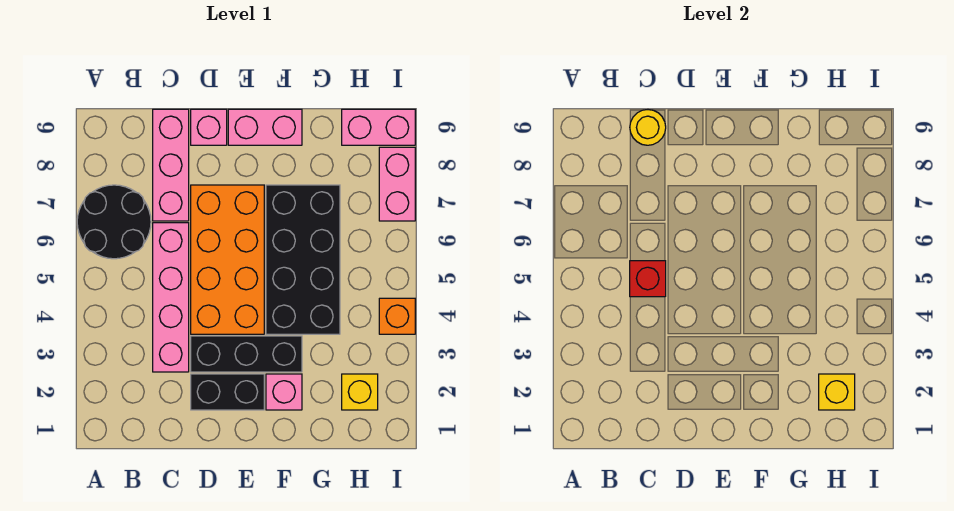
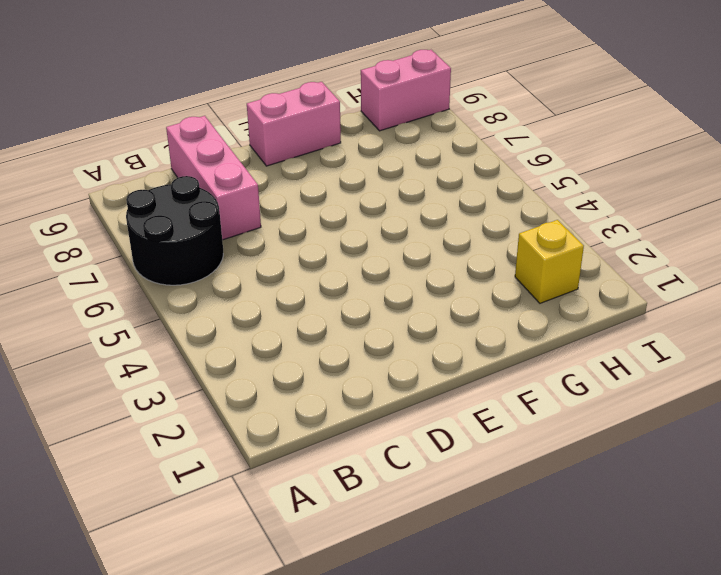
none -> pink 1x4 brick [153,223,189,372]
none -> black 1x2 brick [191,374,264,410]
none -> black 1x3 brick [191,336,302,372]

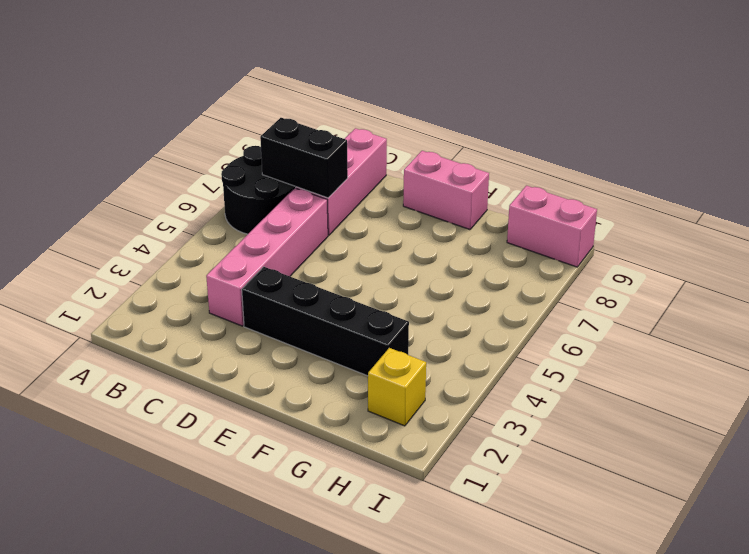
black 1x2 brick [260,118,348,198] -> black 1x2 brick moved to [191,374,264,410]
black 1x4 brick [242,267,409,376] -> black 1x3 brick [191,336,302,372]
none -> orange 2x4 brick [191,185,264,334]
none -> pink 1x1 brick [191,109,227,145]
none -> pink 1x1 brick [266,374,302,410]

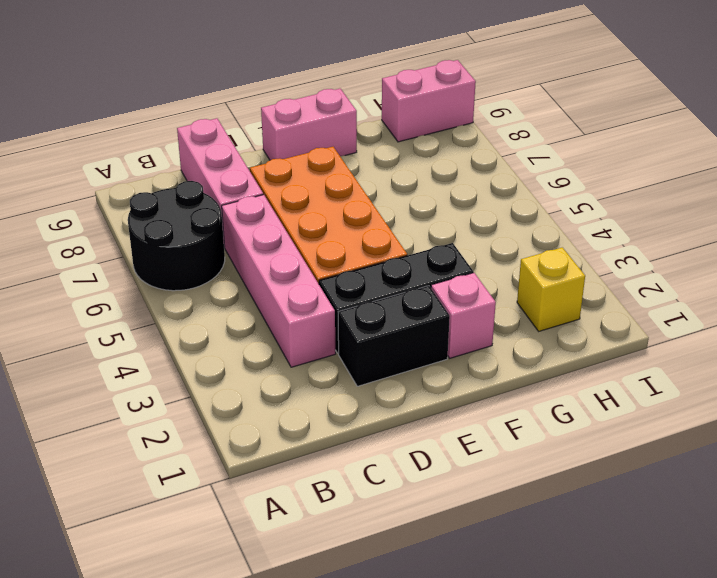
none -> pink 1x1 brick [191,109,227,145]
none -> black 2x4 brick [266,185,340,334]
none -> orange 1x1 brick [379,298,415,334]

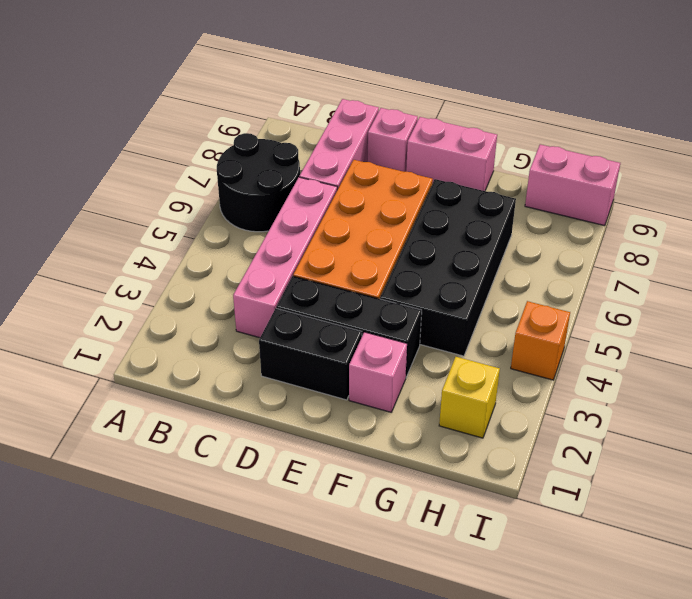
none -> pink 1x2 brick [379,147,415,221]
none -> red 1x1 brick [630,261,666,297]
none -> yellow 1x1 round brick [630,110,666,145]

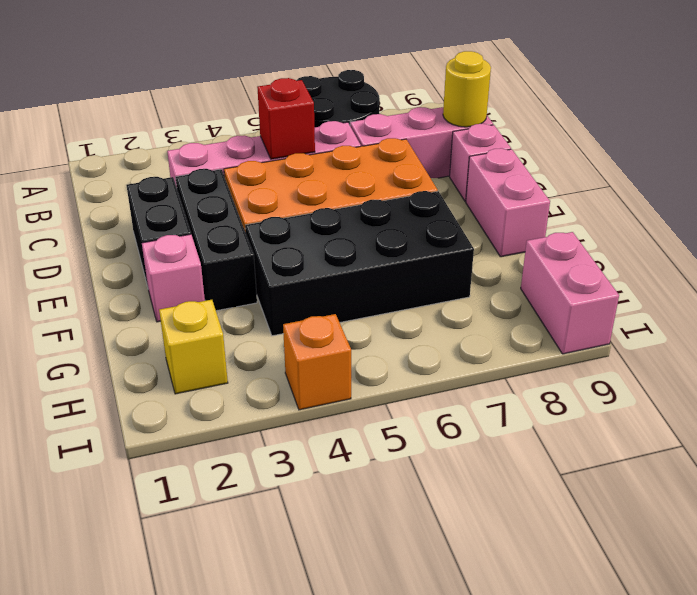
none -> pink 1x2 brick [379,147,415,221]
none -> yellow 1x1 brick [819,374,855,410]

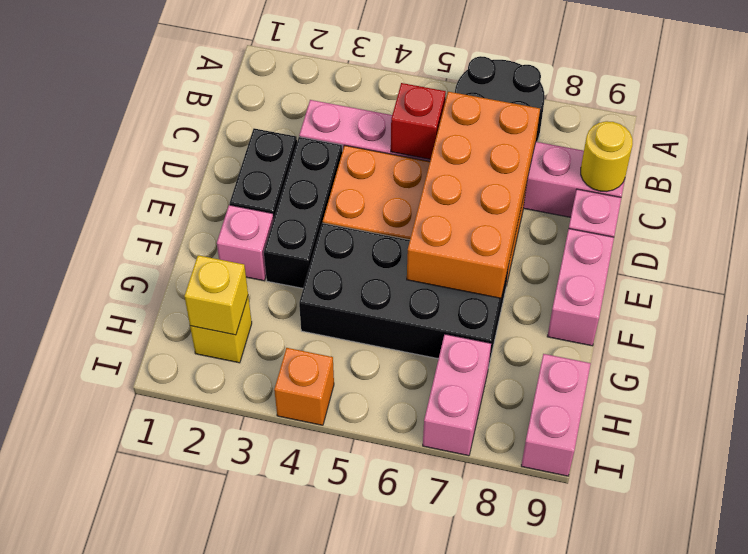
orange 2x4 brick [407,92,540,298] -> none
pink 1x2 brick [423,334,491,456] -> pink 1x2 brick turned to [379,147,415,221]

